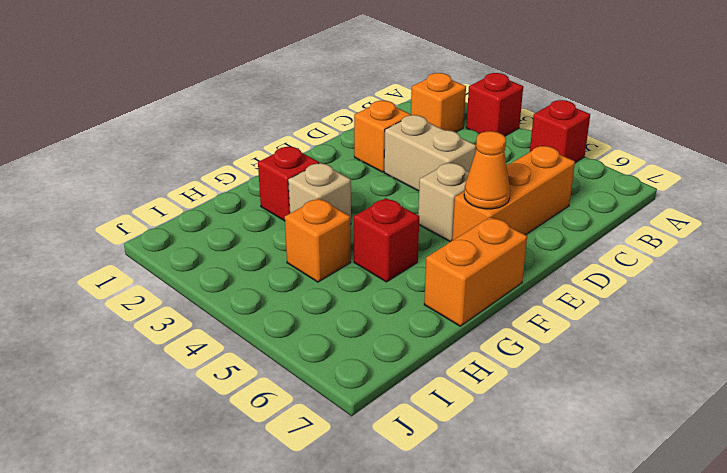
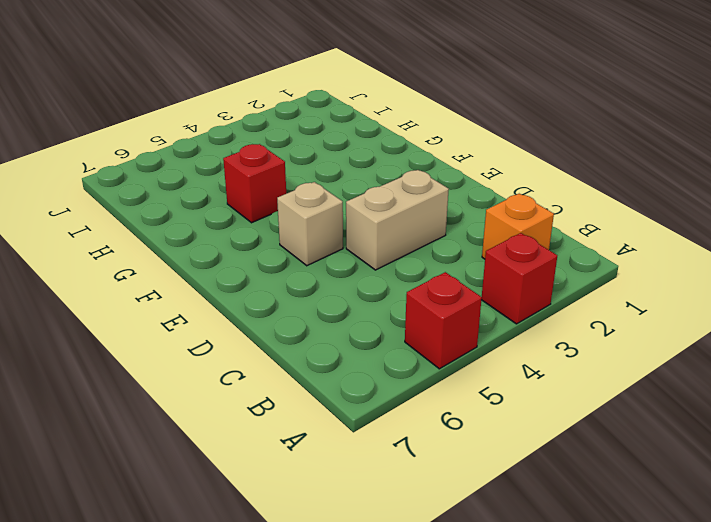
none -> orange 1x3 brick [452,146,575,241]
none -> orange 1x1 brick [354,101,411,172]
none -> orange 1x2 brick [424,217,527,326]

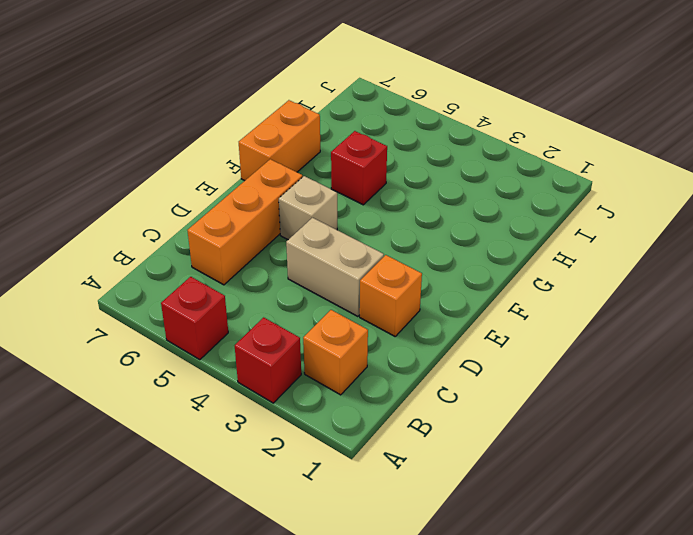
none -> red 1x1 brick [258,147,319,221]
none -> tan 1x1 brick [288,163,351,225]
none -> orange 1x1 brick [285,198,351,282]

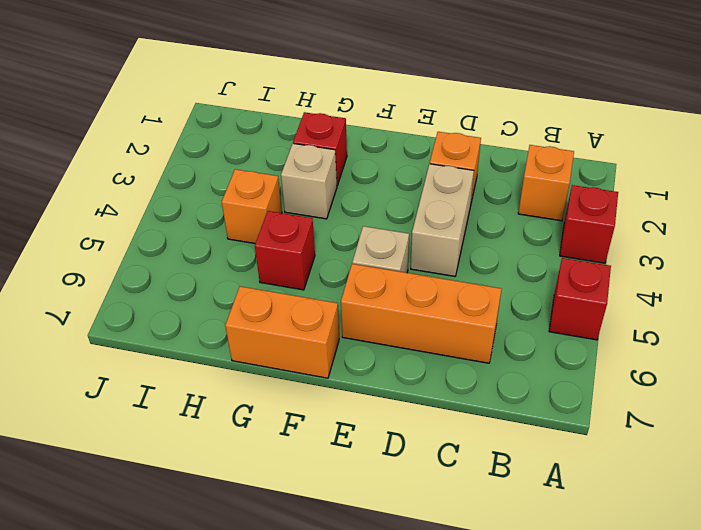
none -> orange 1x1 cone [464,131,510,209]

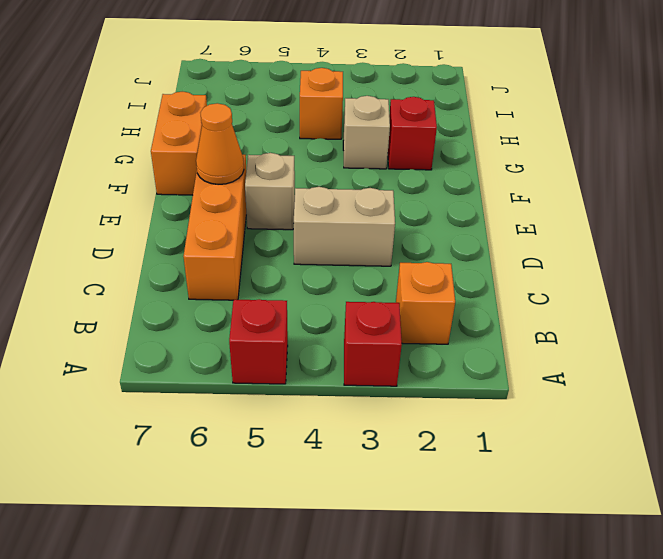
none -> orange 1x1 brick [354,101,411,172]
none -> red 1x1 brick [354,198,419,282]

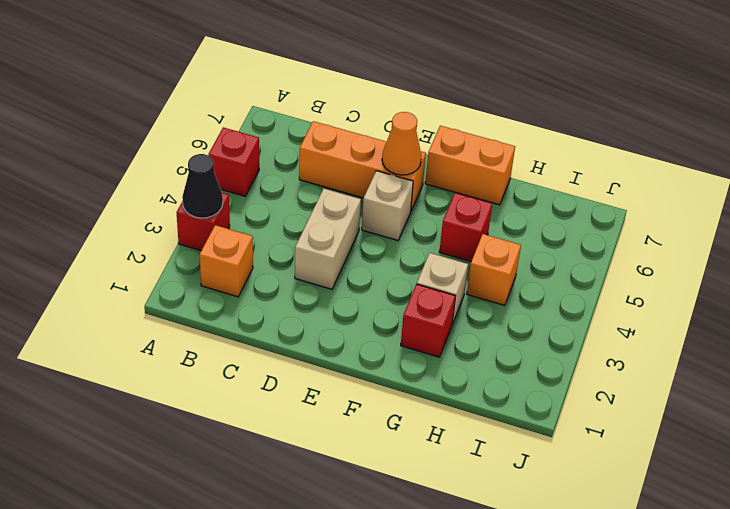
black 1x1 cone [182,154,223,218] -> none
none -> orange 1x1 brick [354,101,411,172]

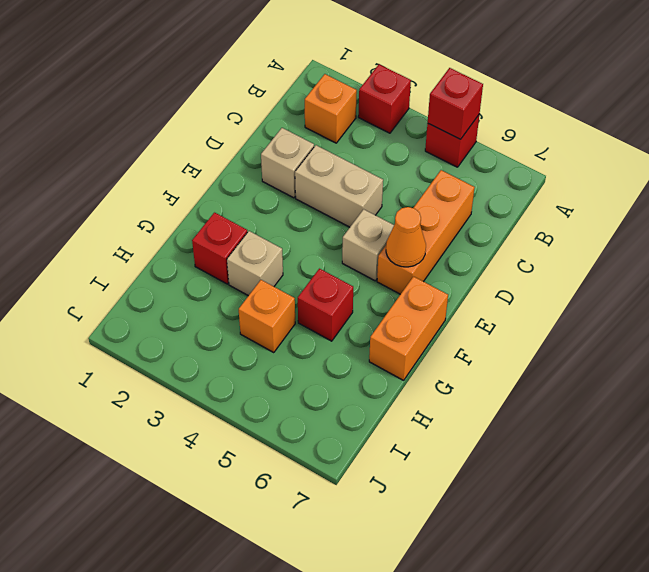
red 1x1 brick [428,68,483,139] -> none
tan 1x1 brick [261,128,314,198] -> orange 1x1 brick [354,101,411,172]

